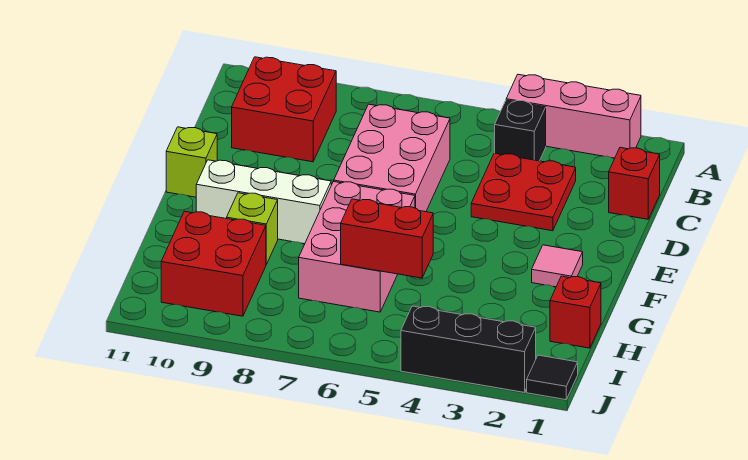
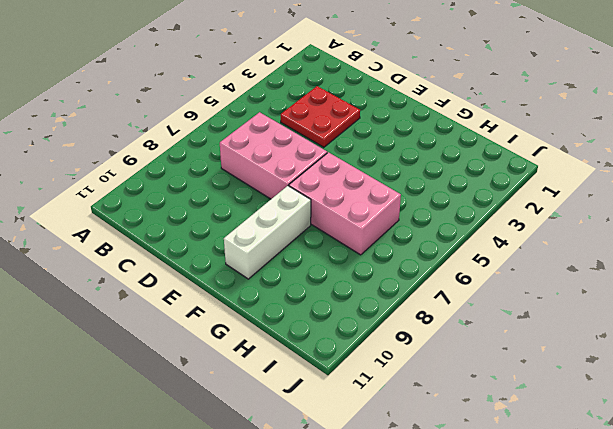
none -> pink 1x3 brick [506,74,641,158]
none -> black 1x1 brick [495,100,546,161]
none -> red 2x2 brick [232,57,336,162]

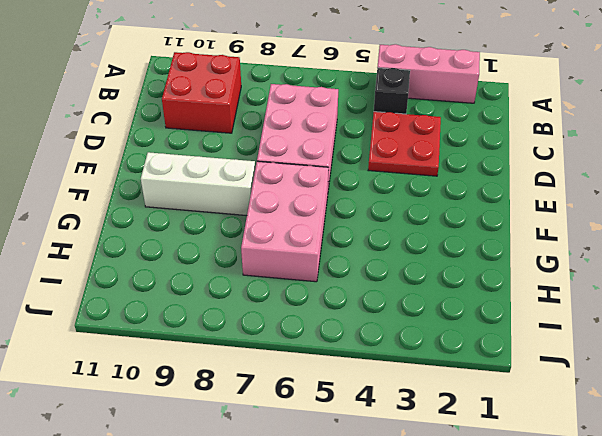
none -> red 1x1 brick [609,148,660,219]
none -> lime 1x1 brick [166,127,217,197]
none -> pink 1x1 tile [532,245,583,287]

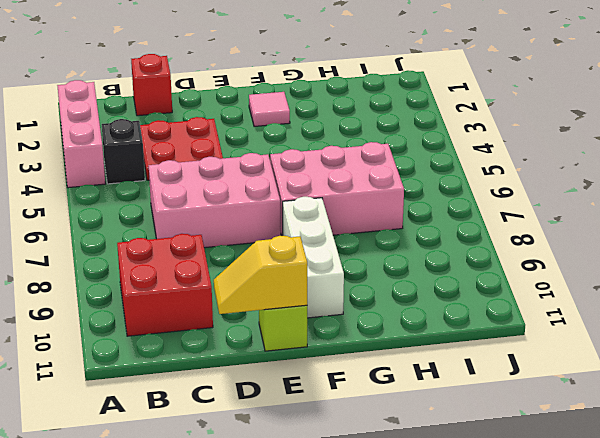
yellow 1x2 slope [214,236,307,314] -> none
none -> lime 1x1 brick [227,193,278,264]
none -> red 1x1 brick [550,276,601,348]
none -> red 2x2 brick [161,211,266,316]

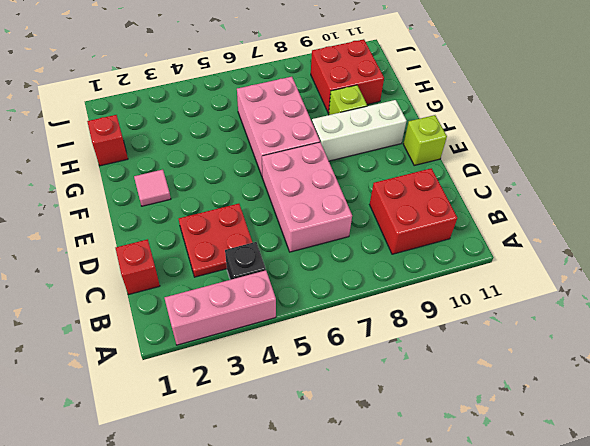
none -> black 1x1 tile [527,355,578,400]
none -> black 1x3 brick [401,306,536,392]
none -> red 1x2 brick [341,199,433,278]

